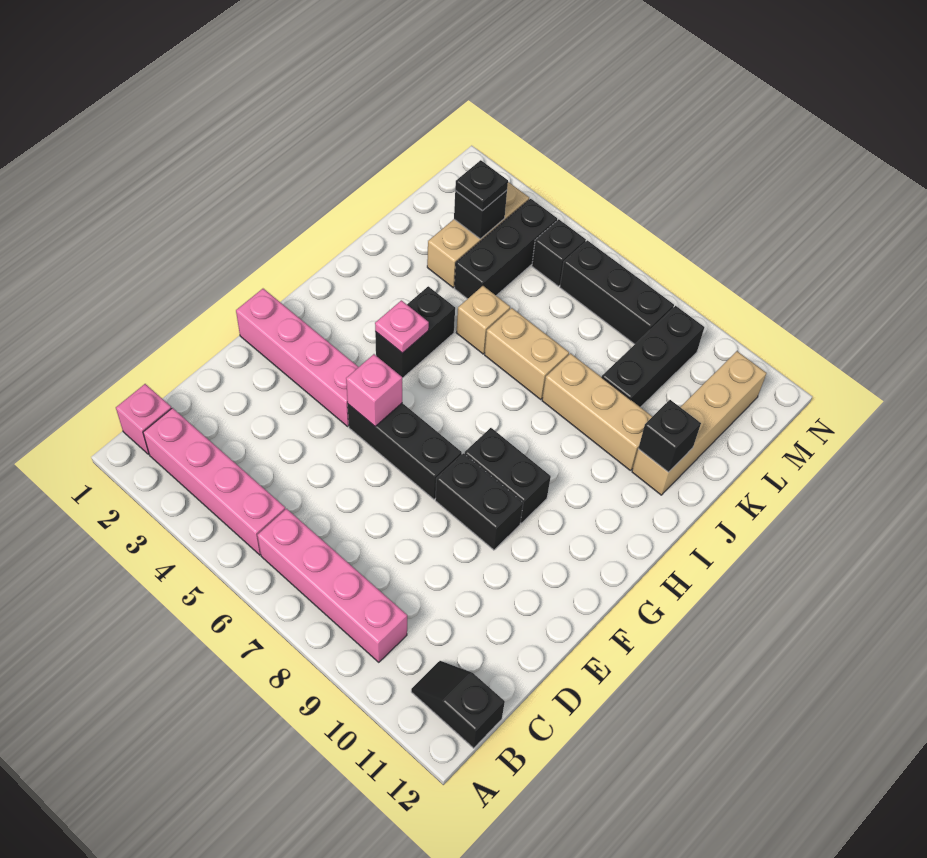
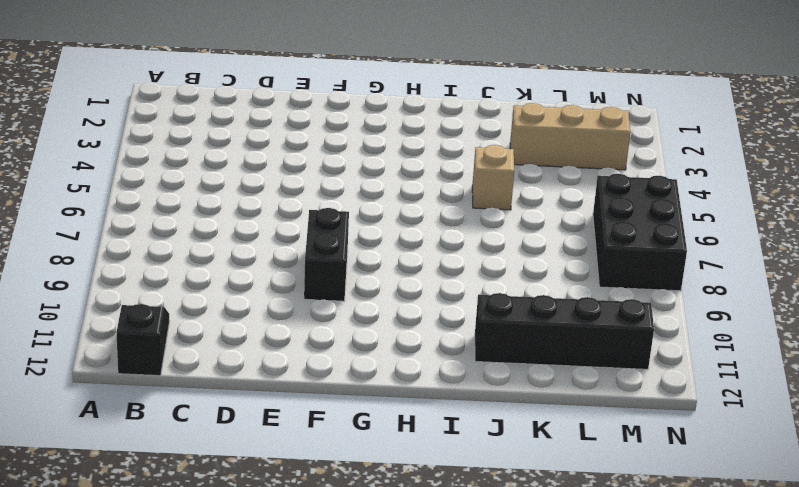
black 1x4 brick [475,293,654,369] -> tan 1x4 brick [632,351,766,495]
black 2x3 brick [593,174,687,291] -> black 1x3 brick [560,240,674,344]
none -> pink 1x1 brick [116,384,172,454]
none -> pink 1x4 brick [143,408,285,555]
none -> pink 1x4 brick [257,509,407,662]

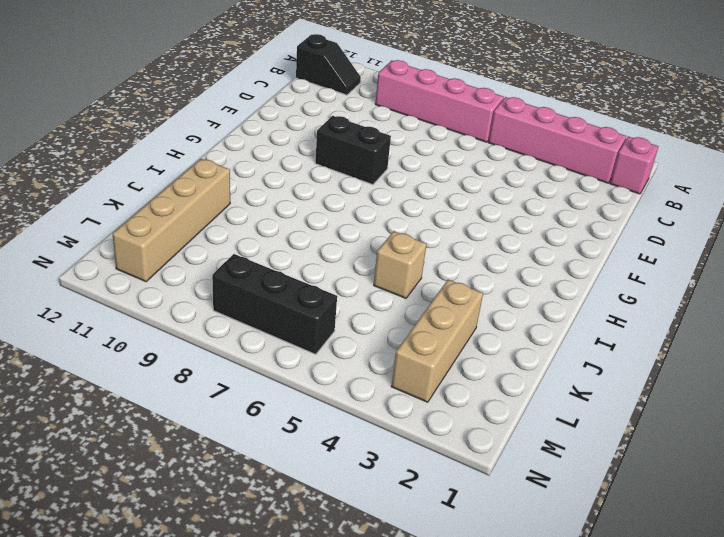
none -> pink 1x4 brick [236,289,358,426]
none -> black 1x3 brick [348,403,462,499]
none -> black 1x2 brick [464,428,551,523]

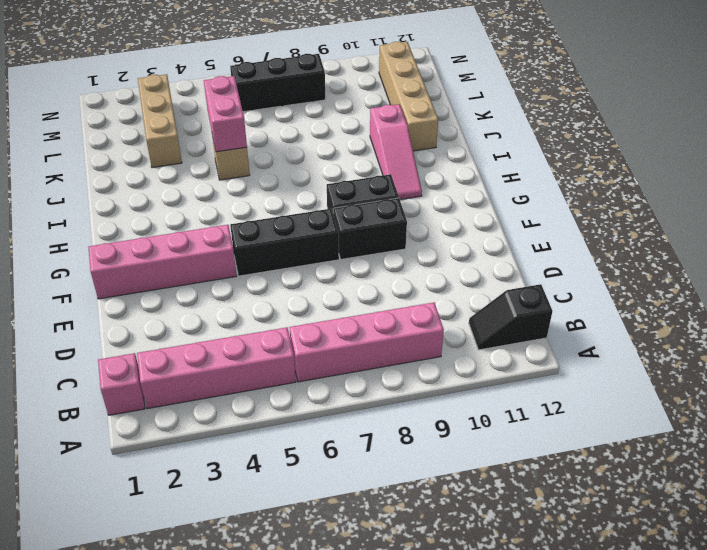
pink 1x3 slope [370,104,422,200] -> tan 1x3 brick [542,353,652,471]
pink 1x2 brick [204,76,247,152] -> none
none -> black 1x2 brick [375,286,455,378]
none -> tan 1x2 brick [485,308,569,399]
none -> black 1x3 brick [454,199,557,299]

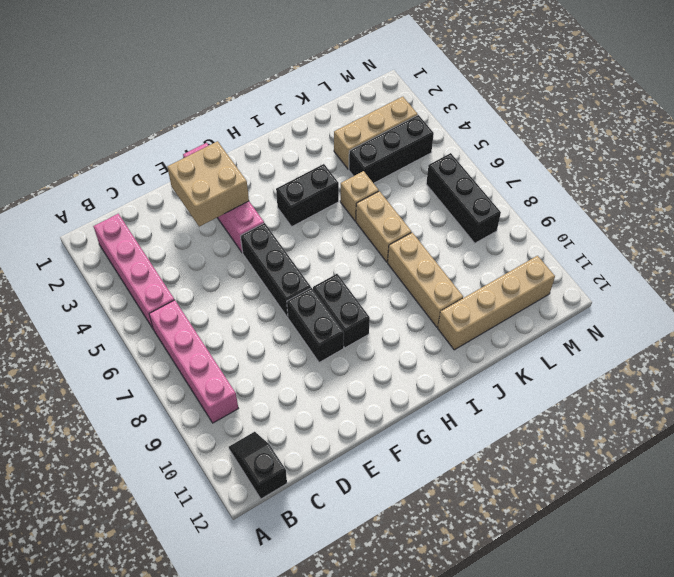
tan 2x2 brick [167,141,249,227] -> none
none -> pink 1x1 brick [116,384,172,454]
none -> black 1x3 brick [602,306,704,407]
none -> black 1x1 brick [532,219,586,286]

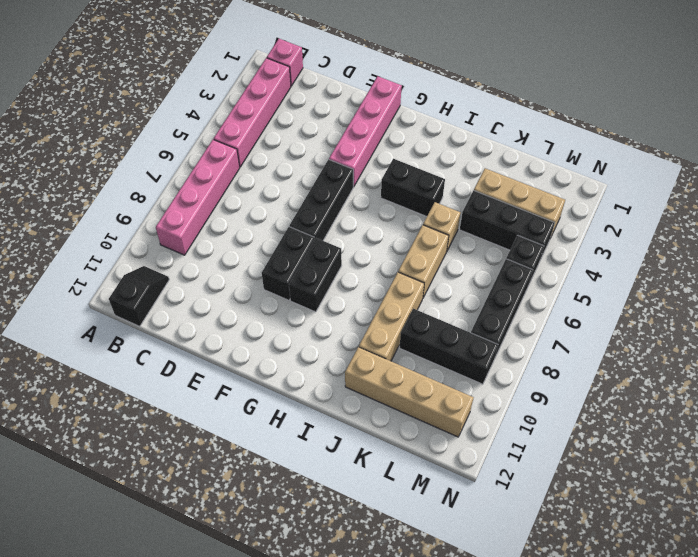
none -> pink 1x1 brick [346,354,402,426]
none -> pink 1x1 plate [375,300,429,353]
none -> black 1x1 brick [638,400,701,472]

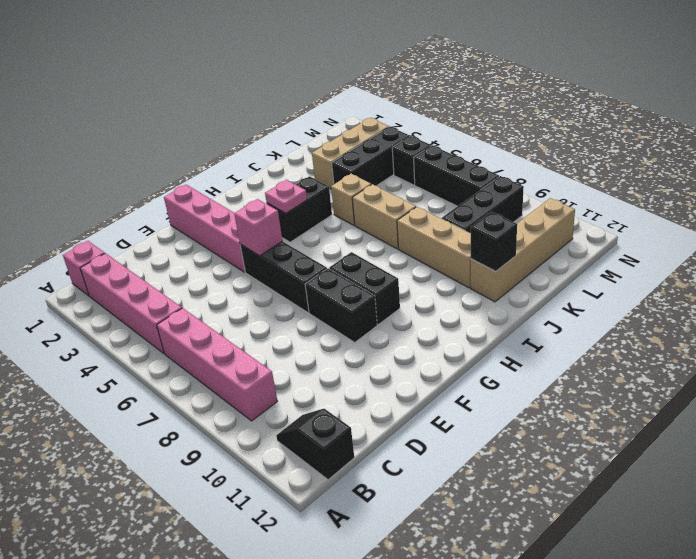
none -> black 1x1 brick [454,190,507,239]
none -> black 1x1 plate [455,160,508,211]

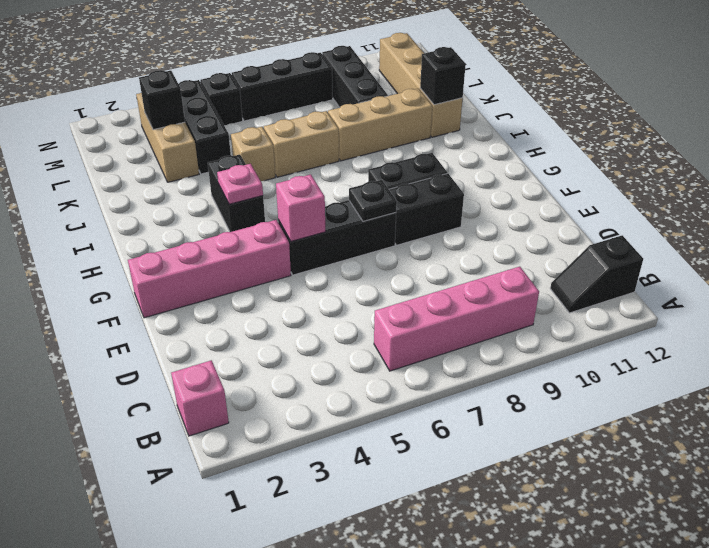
black 1x1 plate [349,180,397,222] -> black 1x1 plate moved to [455,160,508,211]
none -> pink 1x4 brick [143,408,285,555]

